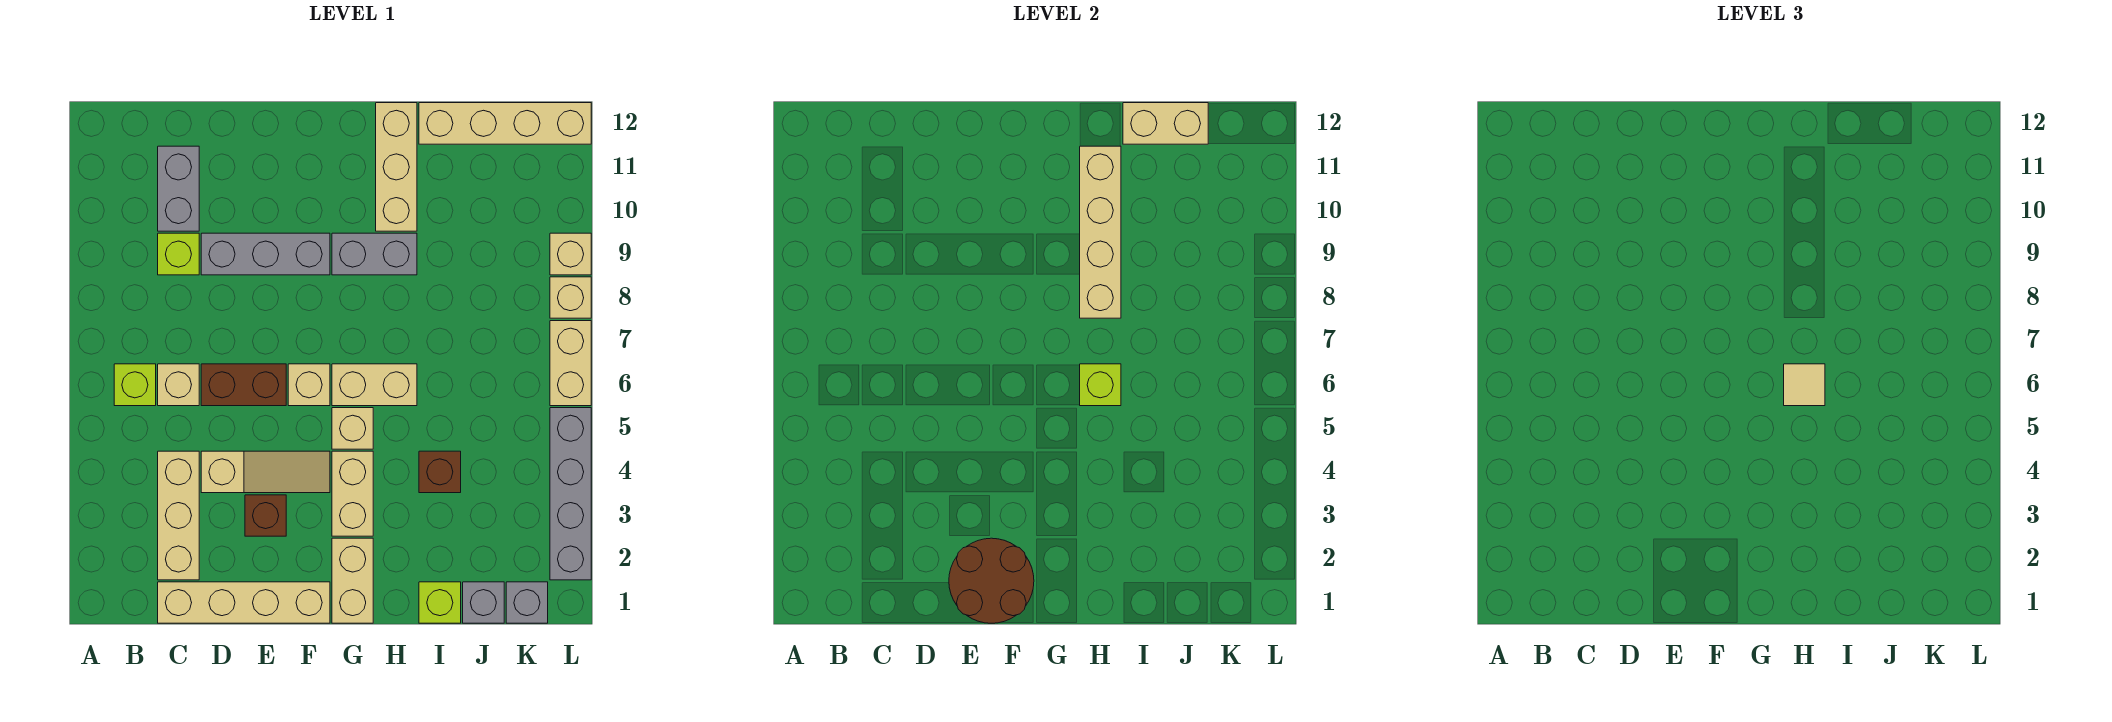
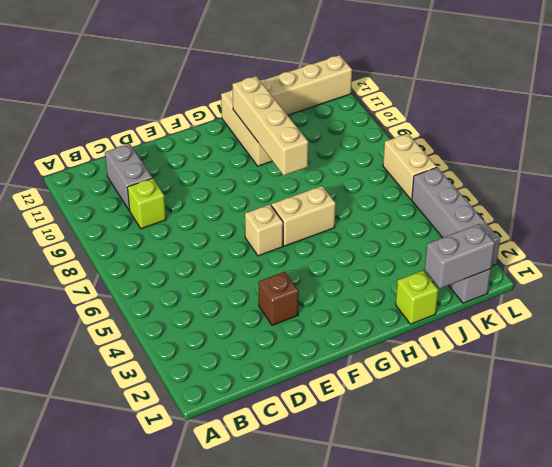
grey 1x2 brick [424,224,495,289] -> grey 1x2 brick moved to [332,233,417,275]
none -> lime 1x1 brick [114,364,156,406]
none -> tan 1x4 brick [158,582,330,623]
none -> tan 1x3 brick [158,451,199,580]
none -> tan 1x1 brick [158,364,199,406]

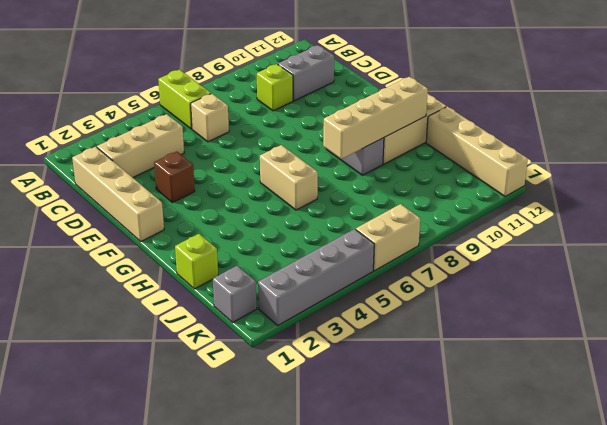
lime 1x2 brick [158,69,211,129] -> lime 1x1 brick [114,364,156,406]
none -> tan 1x3 slope [201,451,330,493]
none -> brown 1x2 brick [201,364,286,406]
none -> grey 1x3 brick [201,233,330,275]
none -> tan 1x1 brick [288,364,330,406]

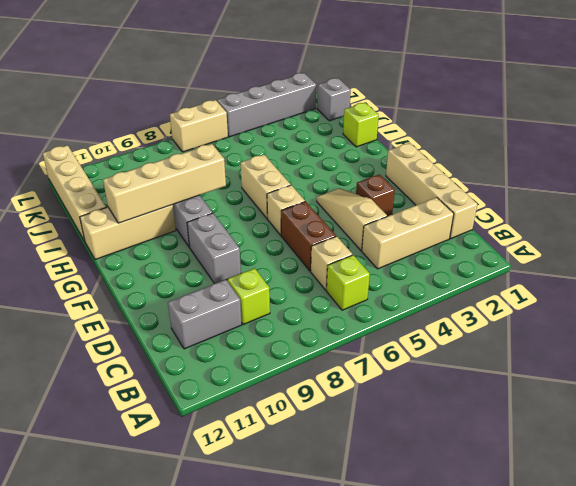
grey 1x2 brick [187,213,241,283] -> grey 1x3 brick [201,233,330,275]
none -> tan 1x2 brick [332,538,373,623]
none -> tan 1x2 brick [332,451,373,536]
none -> tan 1x1 brick [332,408,373,449]
none -> brown 1x1 brick [419,451,461,493]

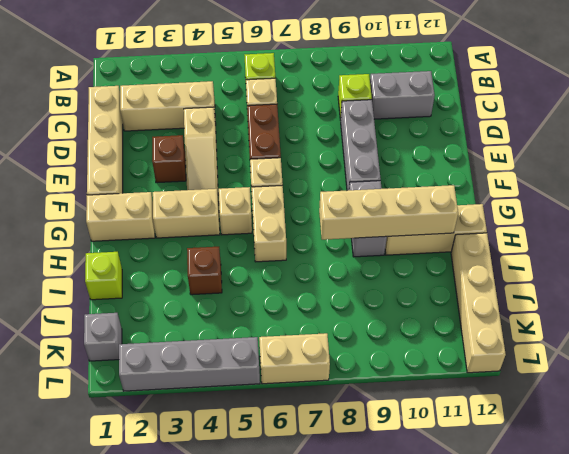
none -> grey 1x1 brick [463,582,504,623]
none -> tan 1x1 brick [550,277,591,318]
none -> tan 1x1 brick [550,233,591,275]
none -> brown 2x2 round brick [949,538,1034,623]

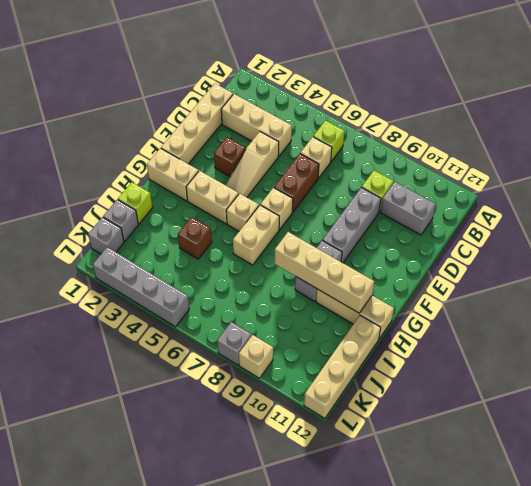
grey 1x1 brick [217,322,252,365] -> tan 1x1 brick [550,277,591,318]
none -> tan 1x2 brick [550,321,591,406]
none -> brown 2x2 round brick [949,538,1034,623]
none -> lime 1x1 brick [1080,364,1121,406]
none -> tan 1x2 brick [1123,103,1208,144]

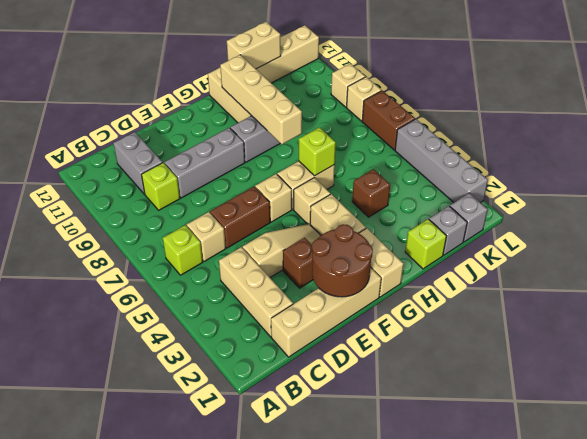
brown 1x2 brick [362,91,415,150] -> tan 1x2 brick [550,321,591,406]
none -> tan 1x1 tile [1784,364,1825,406]

